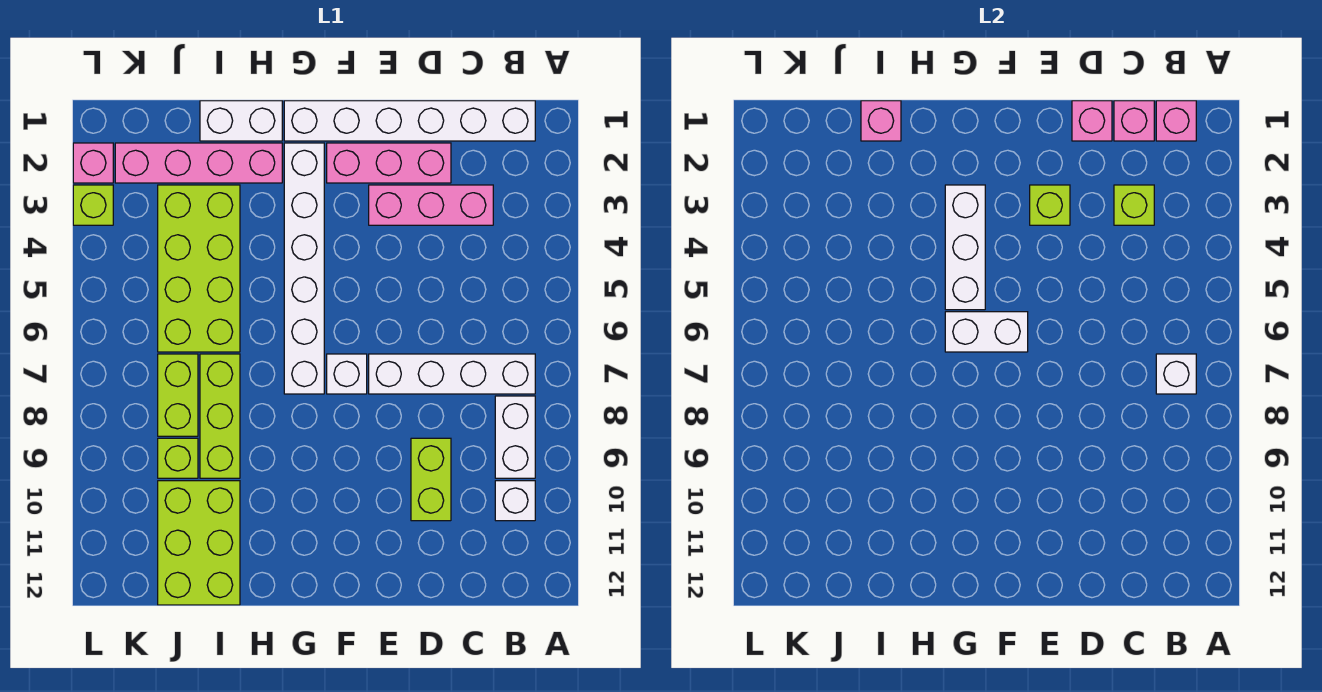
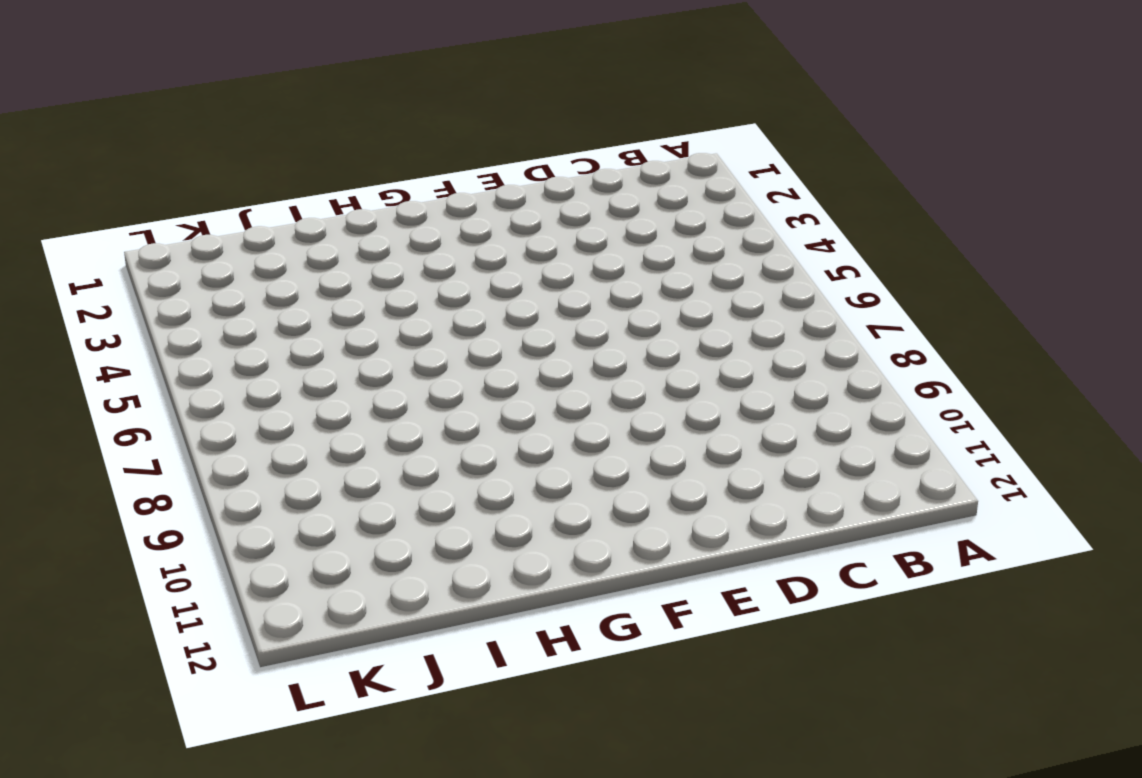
none -> white 1x6 brick [284,101,535,141]
none -> white 1x4 brick [369,354,535,394]
none -> white 1x2 brick [495,396,535,478]

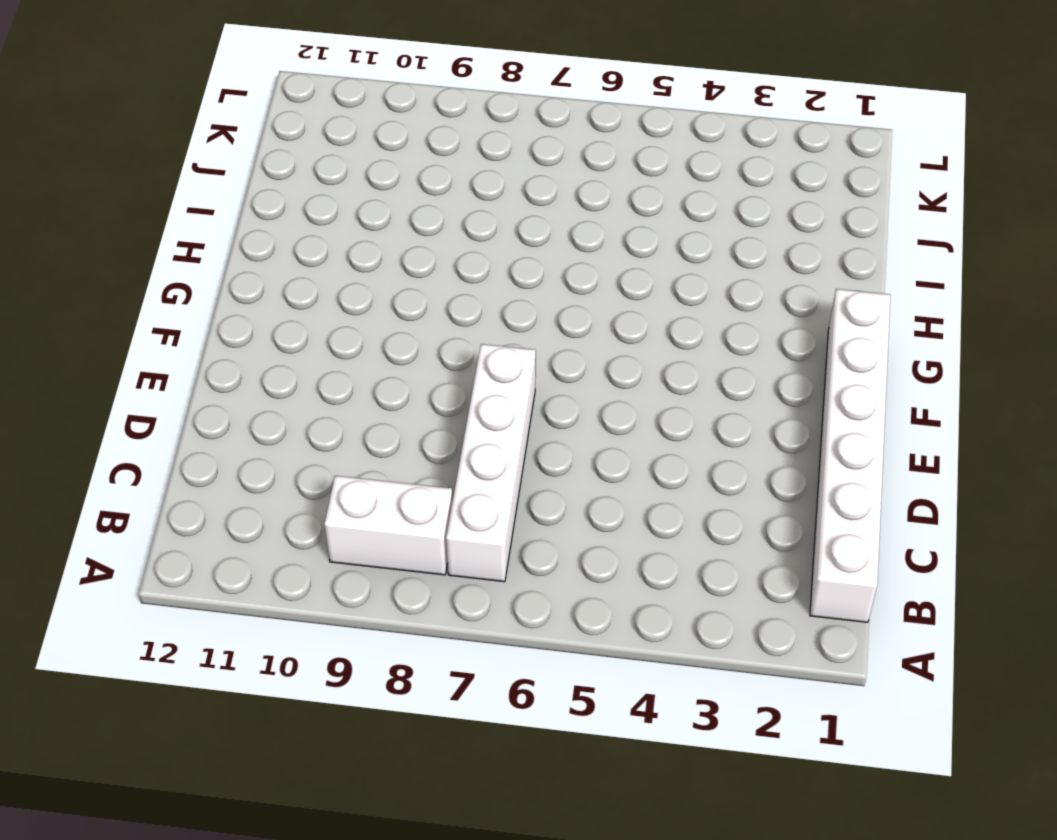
none -> white 1x1 brick [495,481,535,521]
none -> pink 1x3 brick [369,185,493,225]
none -> pink 1x3 brick [327,143,451,183]

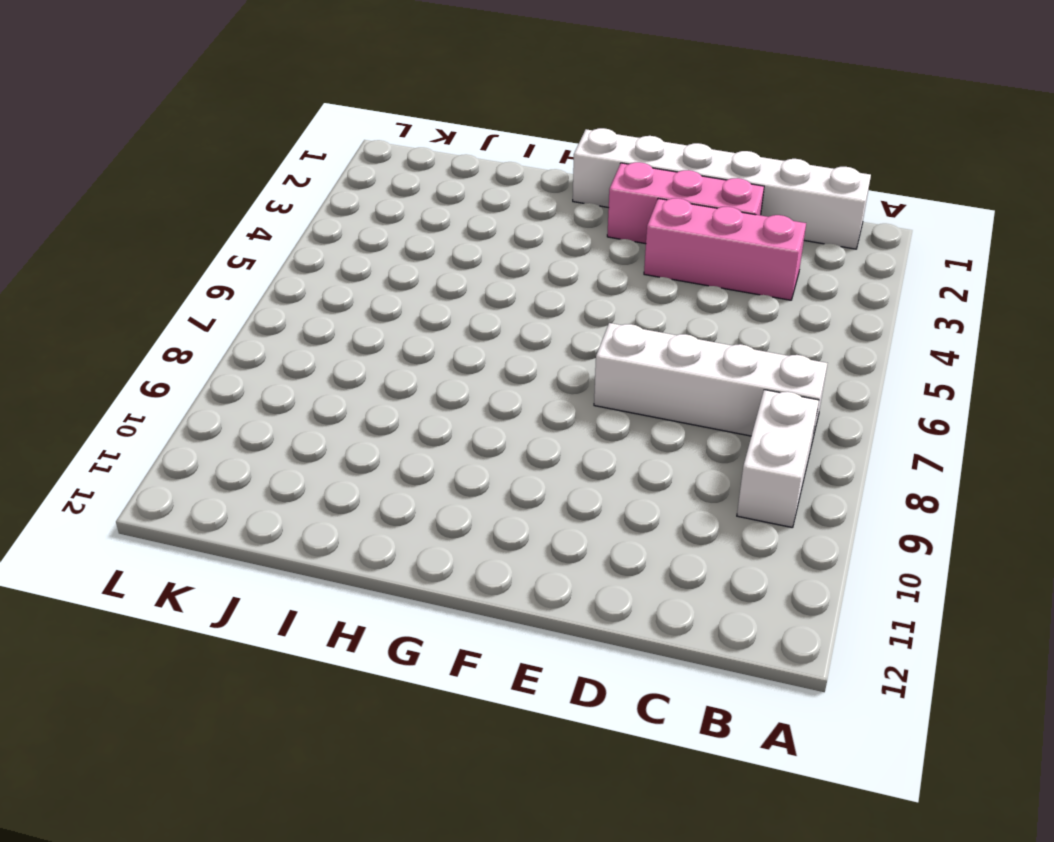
none -> white 1x1 brick [495,481,535,521]
none -> lime 1x2 brick [411,438,451,521]
none -> white 1x1 brick [327,354,367,394]

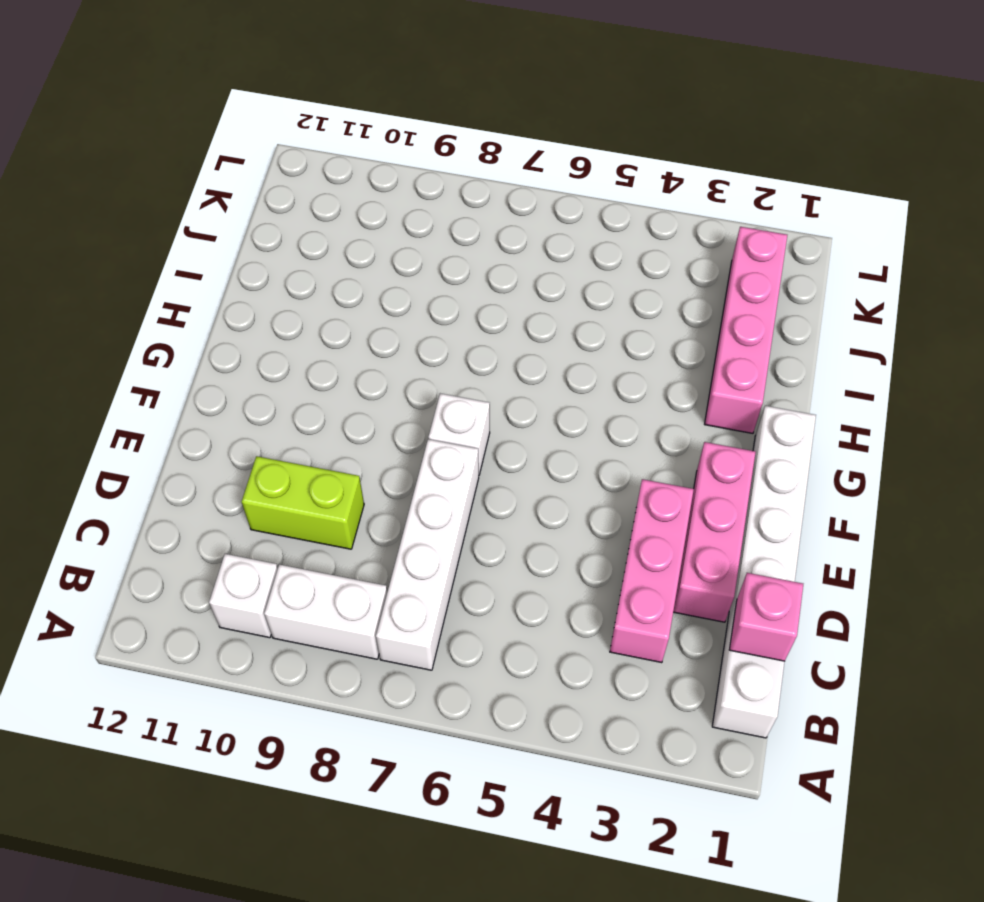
none -> white 1x6 brick [284,143,324,394]
none -> white 1x2 brick [200,101,282,141]
none -> lime 2x4 brick [158,185,240,352]

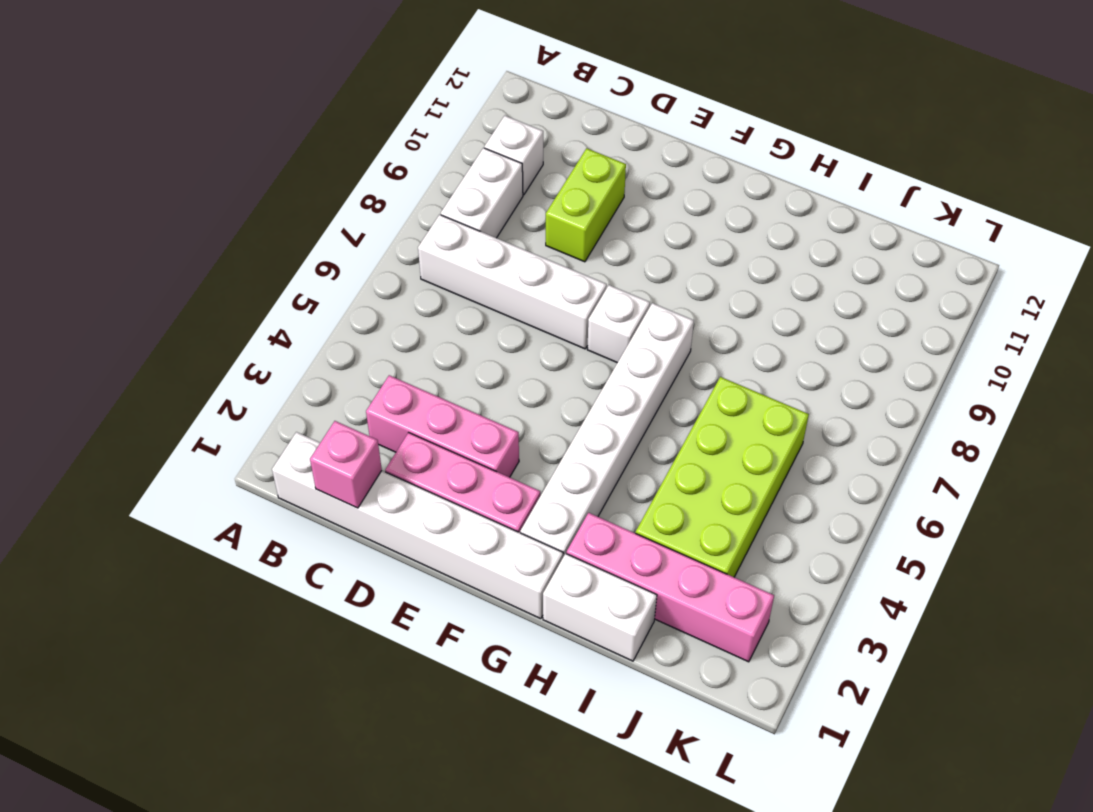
none -> lime 1x3 brick [200,354,240,478]
none -> lime 2x3 brick [158,481,240,605]
none -> lime 1x2 brick [158,354,198,436]

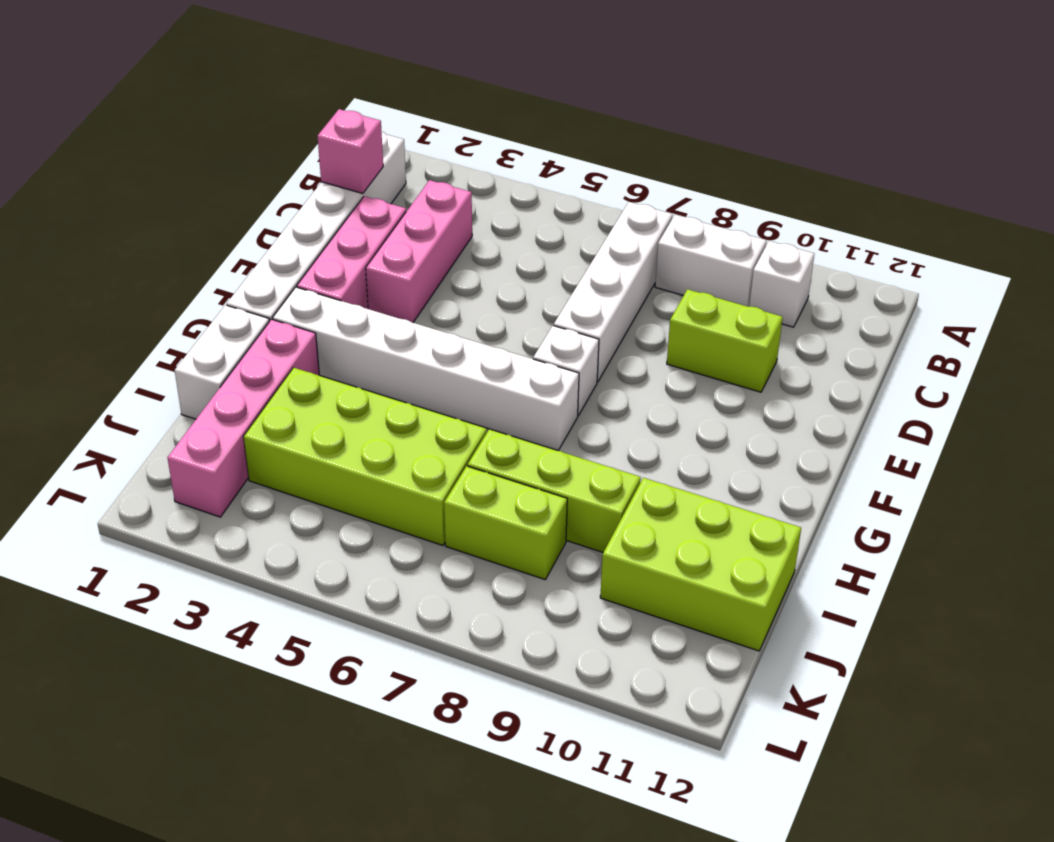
none -> lime 1x1 brick [158,438,198,478]
none -> pink 1x1 brick [73,143,113,183]
none -> lime 1x1 brick [73,185,113,225]

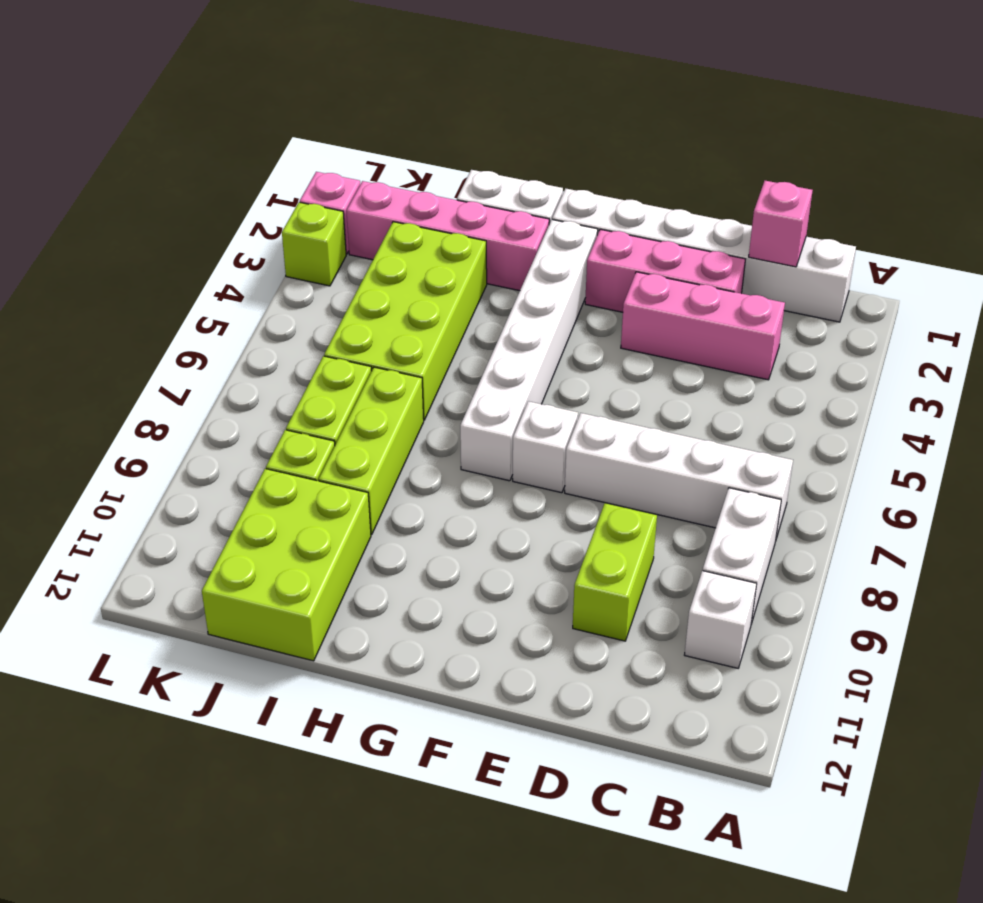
none -> pink 1x1 brick [1156,101,1196,141]
none -> white 1x1 brick [1156,354,1196,394]
none -> lime 1x1 brick [1114,185,1154,225]

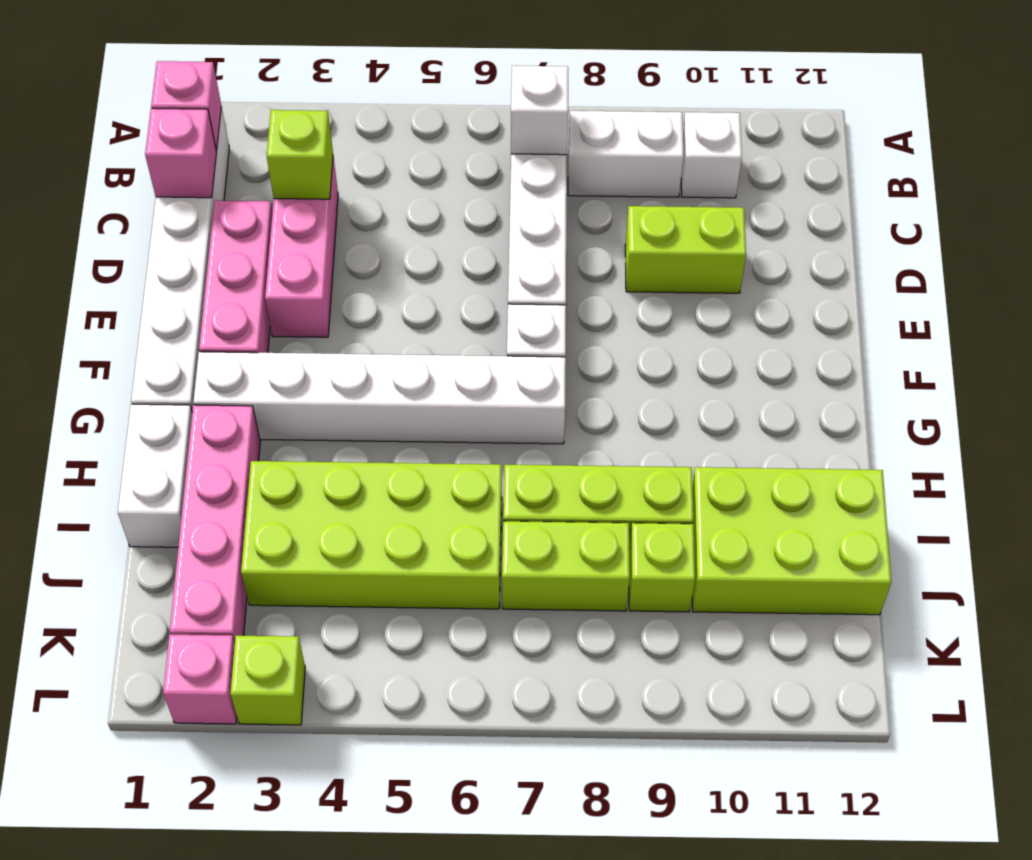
none -> pink 1x1 brick [1072,101,1112,141]
none -> lime 1x1 brick [1030,185,1070,225]
none -> white 1x2 brick [945,312,1028,352]

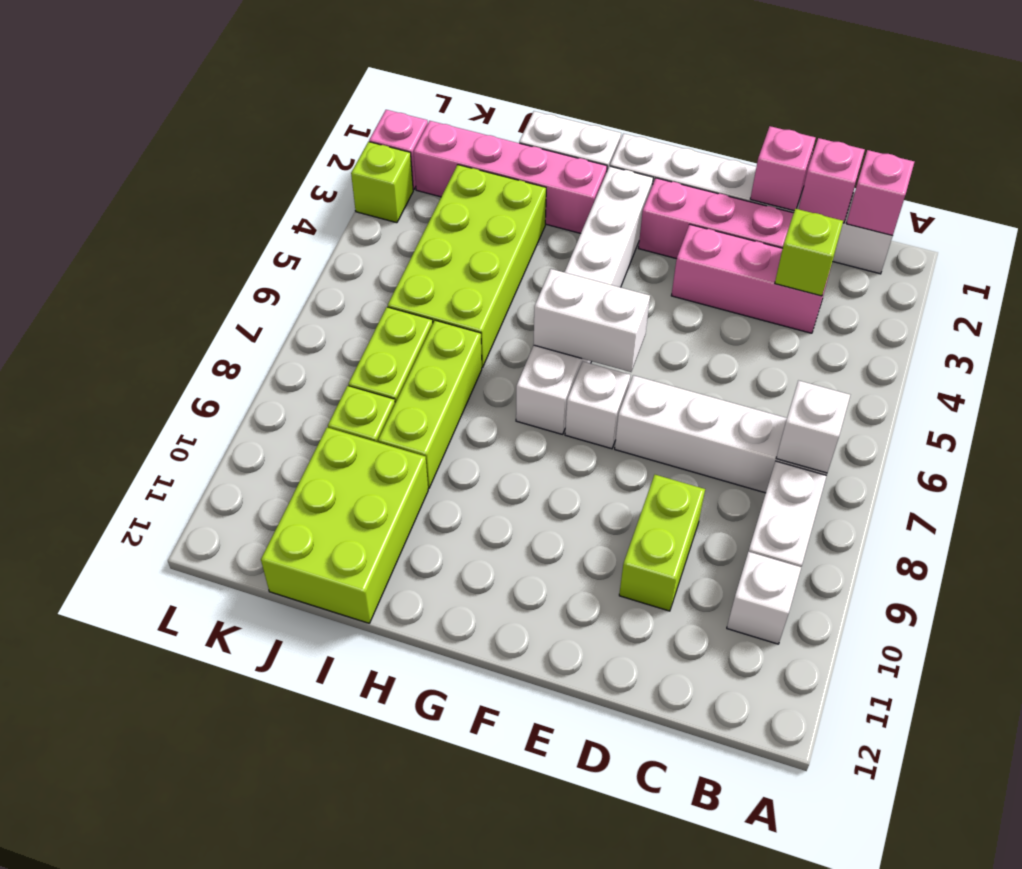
none -> lime 1x1 brick [1030,185,1070,225]
none -> white 1x3 brick [945,185,985,310]
none -> pink 1x1 brick [861,101,901,141]

